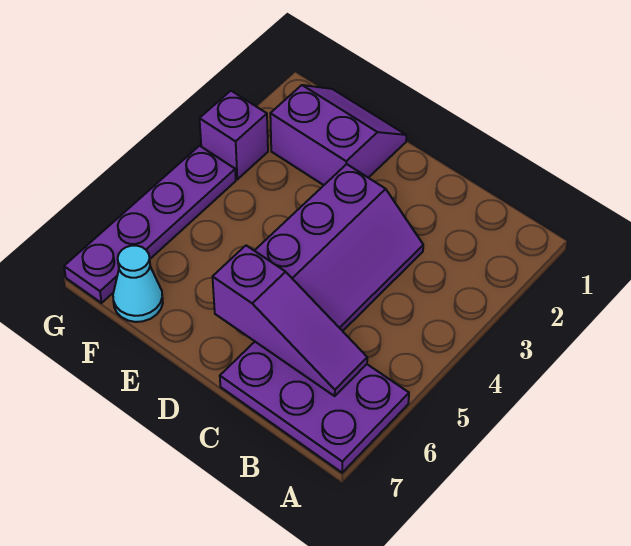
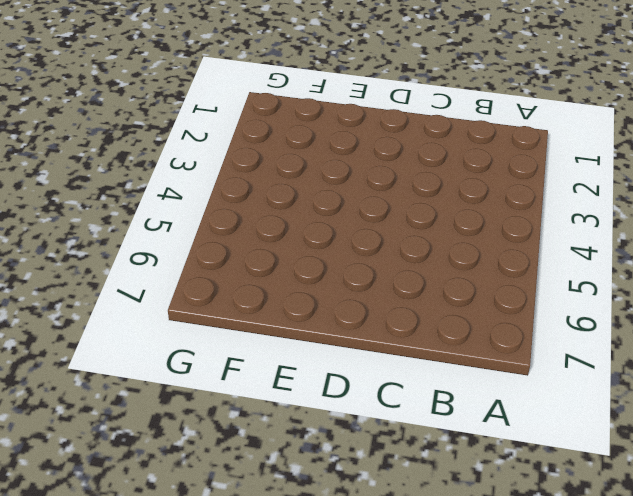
none -> purple 2x3 plate [220,342,409,473]
none -> purple 2x3 slope [254,164,423,331]

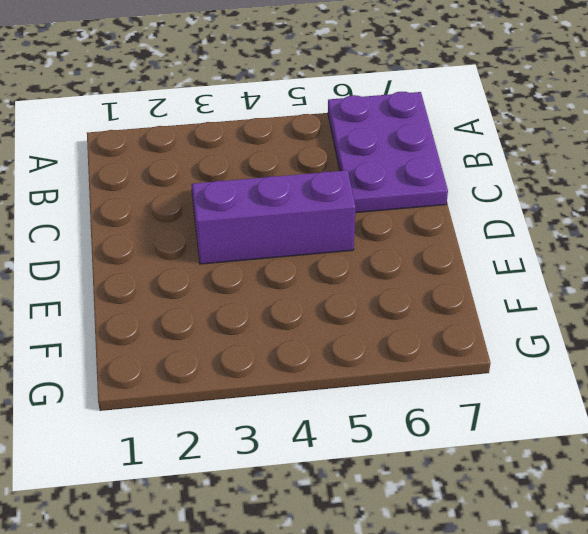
none -> purple 2x2 slope [270,85,406,185]
none -> cyan 1x1 cone [113,246,163,322]

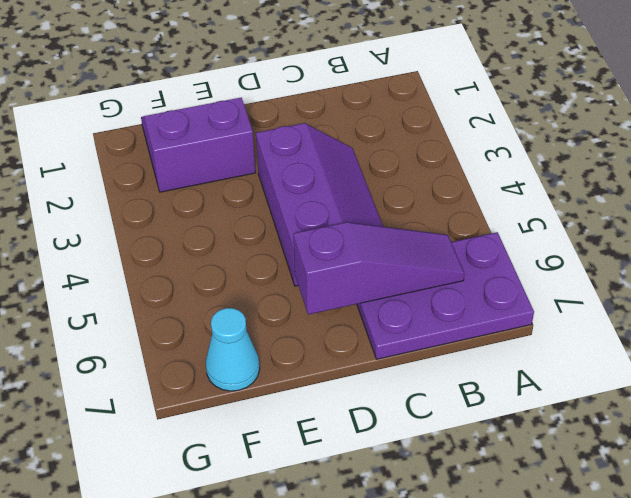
none -> purple 1x1 brick [199,91,268,179]
none -> purple 1x4 plate [64,146,236,303]

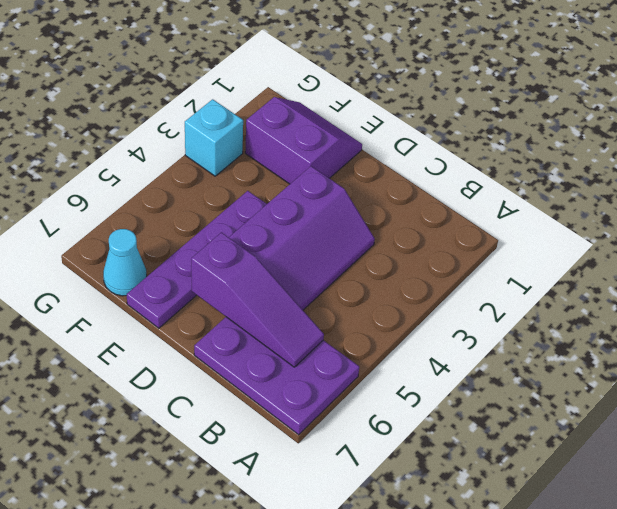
purple 1x4 plate [127,191,267,328] -> purple 1x4 plate moved to [64,146,236,303]
cyan 1x1 brick [185,99,243,176] -> purple 1x1 brick [199,91,268,179]

